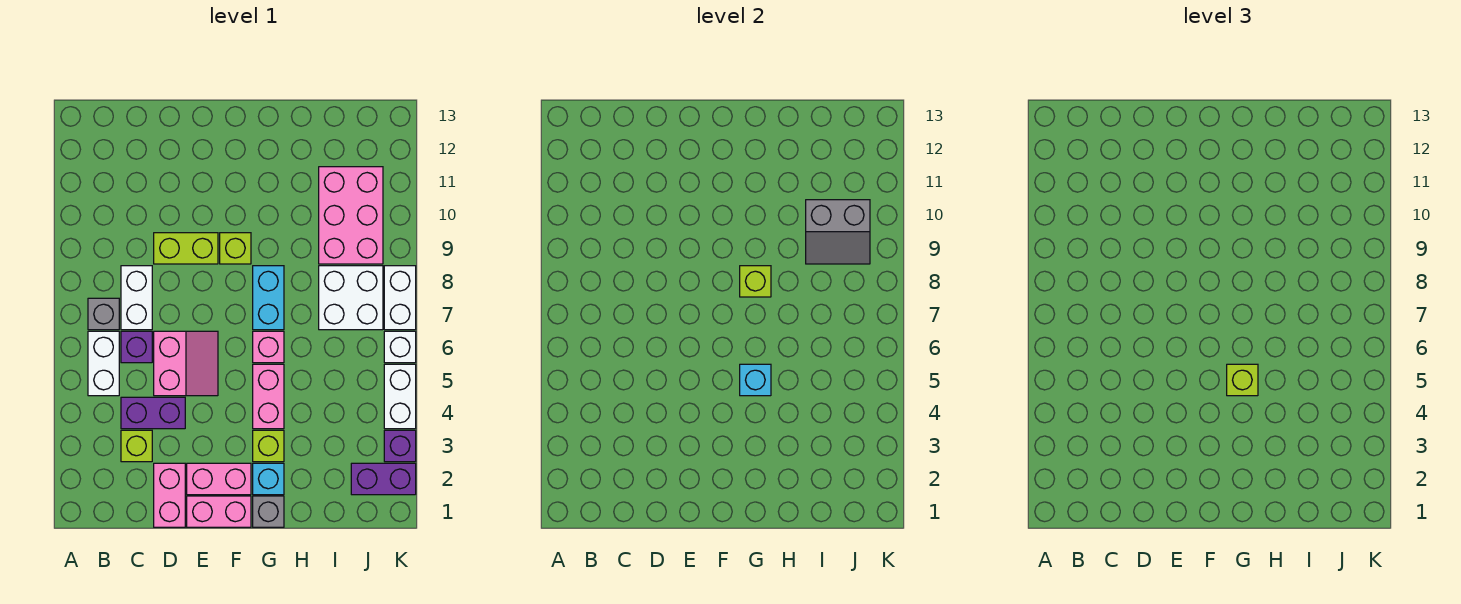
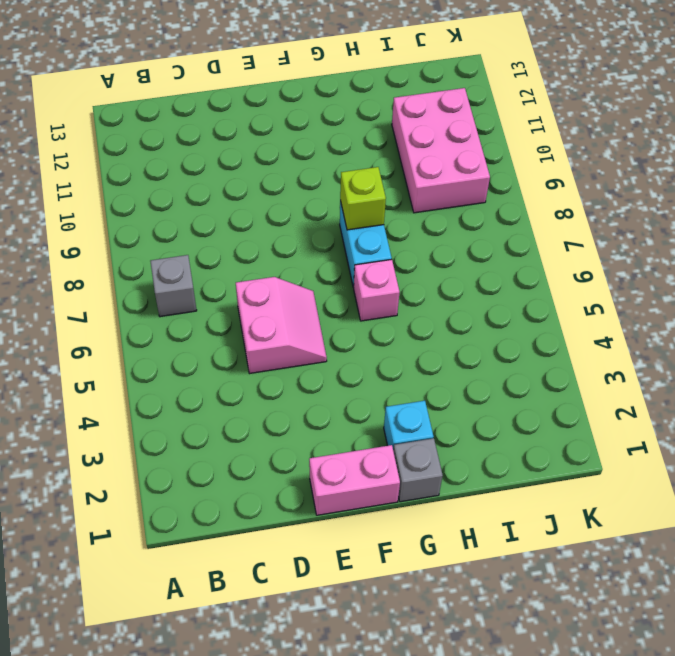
none -> white 1x2 brick [88,331,119,396]
none -> lime 1x1 brick [121,430,152,462]
none -> purple 1x2 brick [121,397,185,429]

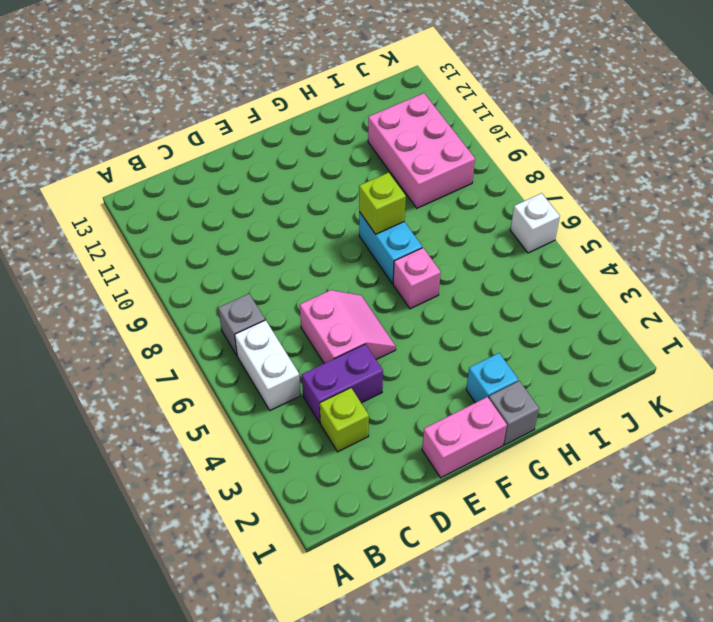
none -> purple 1x1 brick [121,331,152,363]
none -> white 1x2 brick [121,266,152,330]
none -> pink 1x2 brick [154,463,185,527]

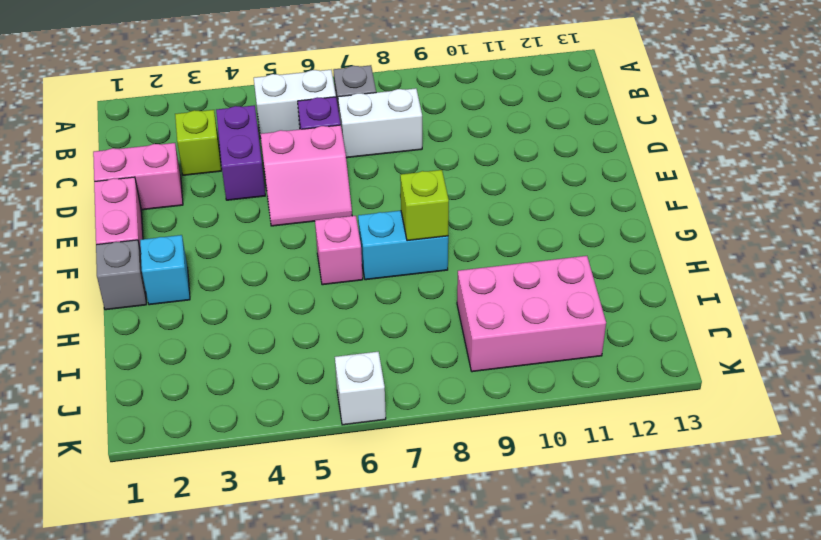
none -> lime 1x2 brick [154,233,218,264]
none -> pink 1x2 brick [187,463,251,495]
none -> lime 1x1 brick [220,233,251,264]

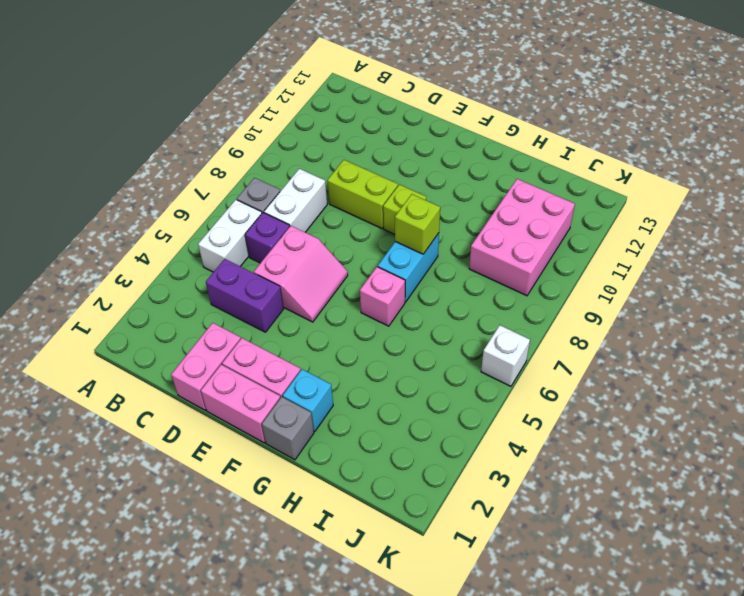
none -> lime 1x1 brick [121,430,152,462]
none -> lime 1x1 brick [253,430,284,462]
none -> pink 1x2 brick [253,364,284,429]

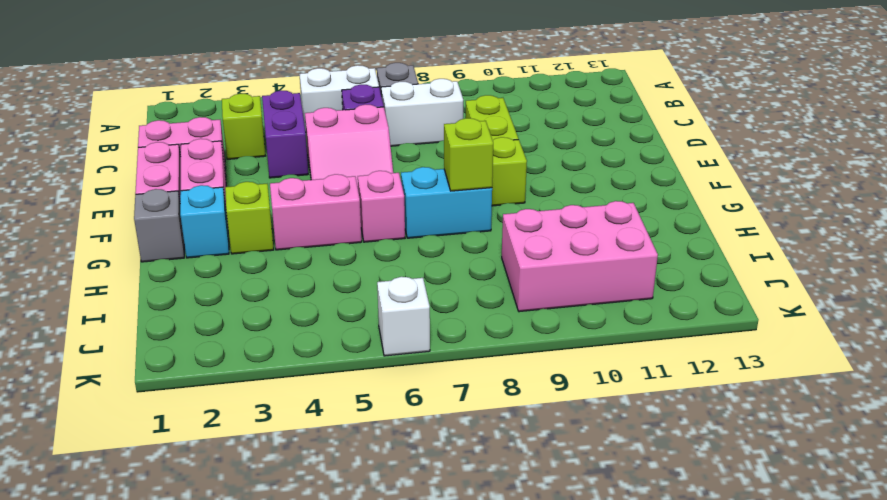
none -> white 2x2 brick [319,266,383,330]
none -> purple 1x2 brick [351,463,416,495]
none -> purple 1x1 brick [384,430,416,462]

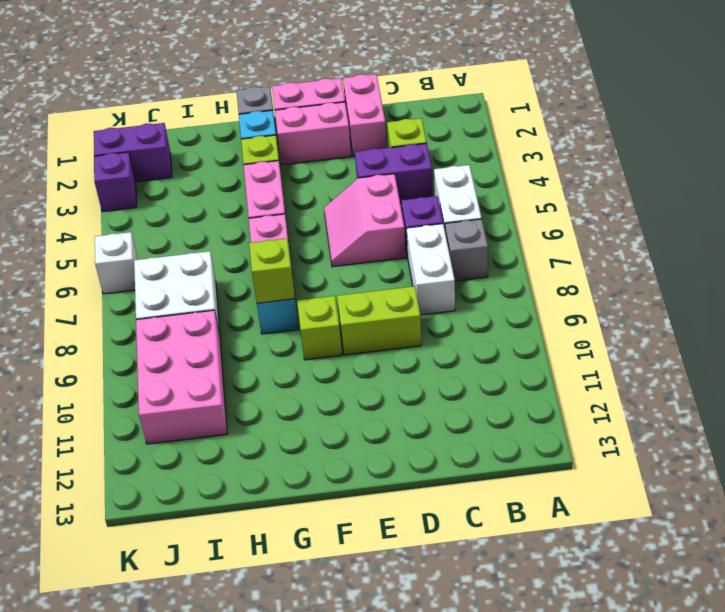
none -> white 1x2 brick [384,364,416,429]
none -> white 1x2 brick [384,266,416,330]
none -> cyan 1x1 brick [740,364,771,396]

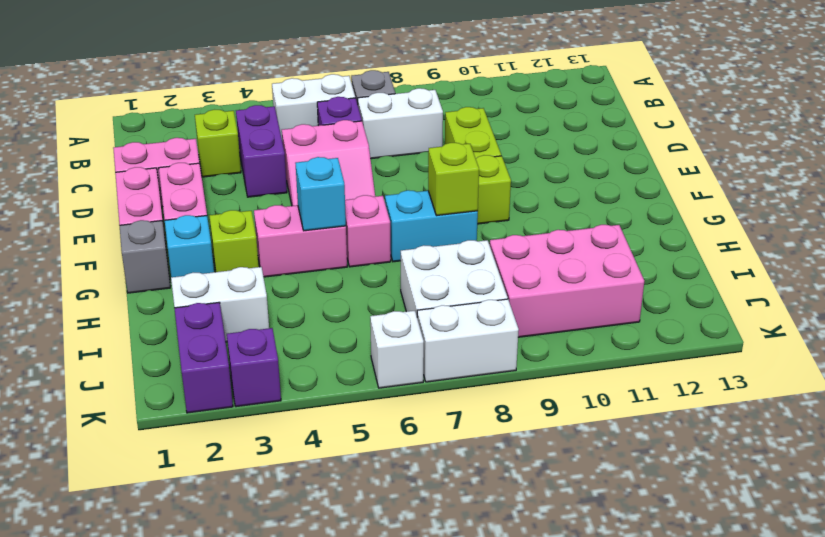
white 1x2 brick [171,267,269,342] -> white 1x2 brick moved to [384,364,416,429]
none -> grey 2x2 slope [806,200,870,264]
none -> lime 1x1 brick [1227,364,1258,396]

